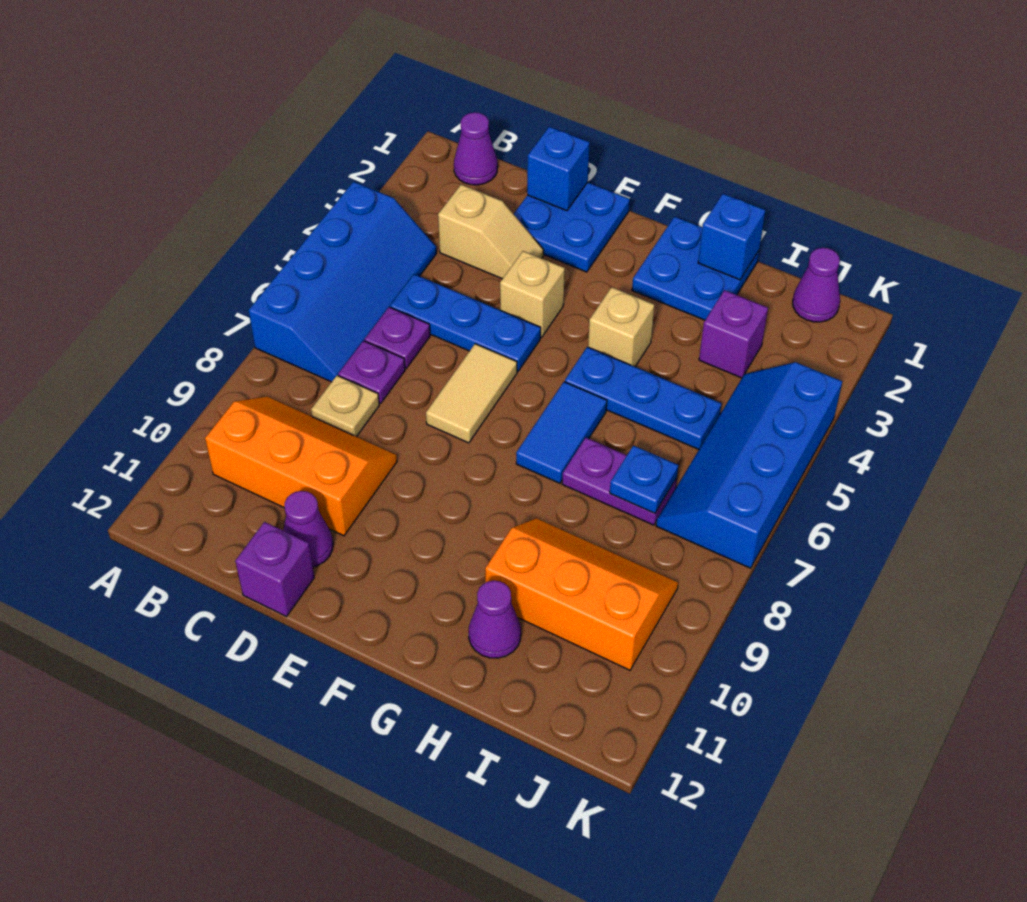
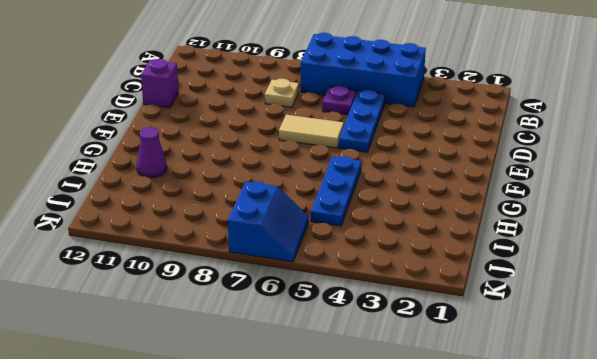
blue 2x4 brick [301,33,426,107] -> blue 2x4 slope [248,182,437,382]
blue 2x2 slope [228,181,309,262] -> blue 2x4 slope [656,362,842,568]
none -> purple 1x1 cone [454,112,498,185]
none -> orange 2x3 slope [205,397,397,536]
none -> tan 1x2 slope [438,184,543,279]

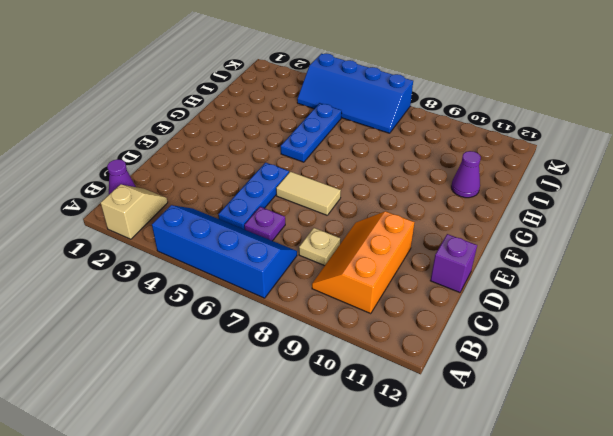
tan 1x2 slope [101,184,168,239] -> tan 1x2 slope moved to [438,184,543,279]
none -> purple 1x1 plate [338,341,405,404]
none -> blue 2x2 plate [514,182,630,272]
none -> purple 1x1 cone [283,491,333,567]

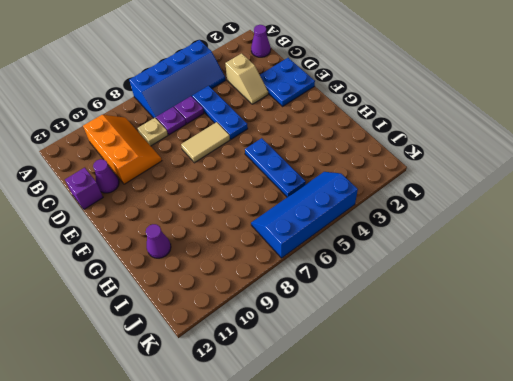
none -> tan 1x1 brick [500,251,565,338]
none -> blue 2x2 plate [632,217,759,320]
none -> tan 1x1 brick [588,287,654,367]

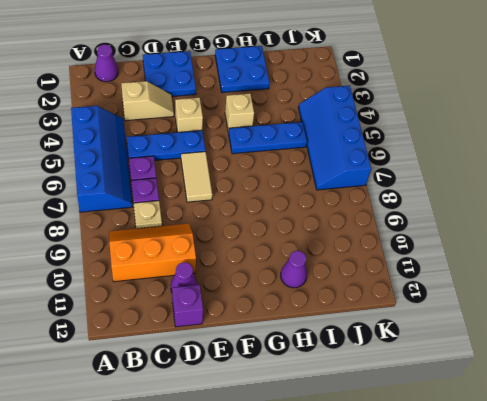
none -> blue 1x2 tile [516,382,607,483]
none -> purple 1x2 plate [562,438,677,525]
none -> orange 2x3 slope [485,518,678,670]

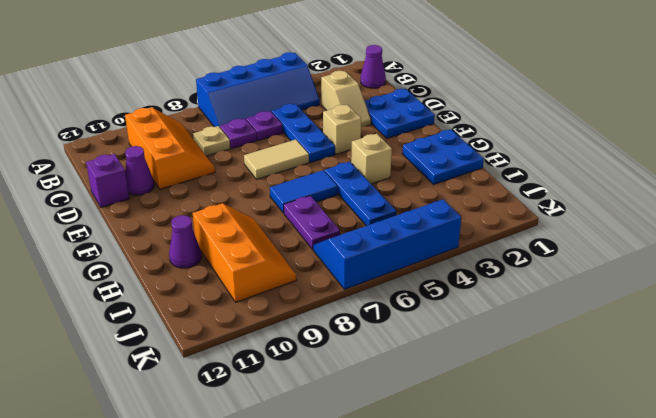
none -> purple 1x1 brick [699,290,768,378]
none -> purple 1x1 cone [793,248,840,322]
none -> blue 1x1 brick [527,127,590,211]

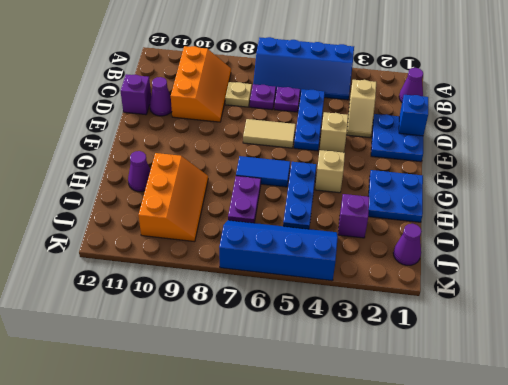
none -> blue 1x1 brick [698,194,765,280]
none -> blue 1x1 plate [610,445,679,513]

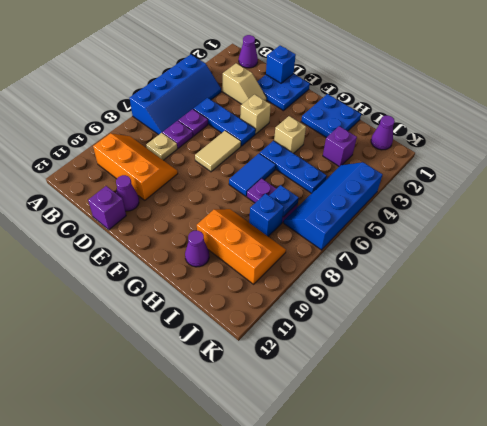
blue 1x1 brick [249,194,284,236] -> blue 1x1 brick moved to [698,194,765,280]

